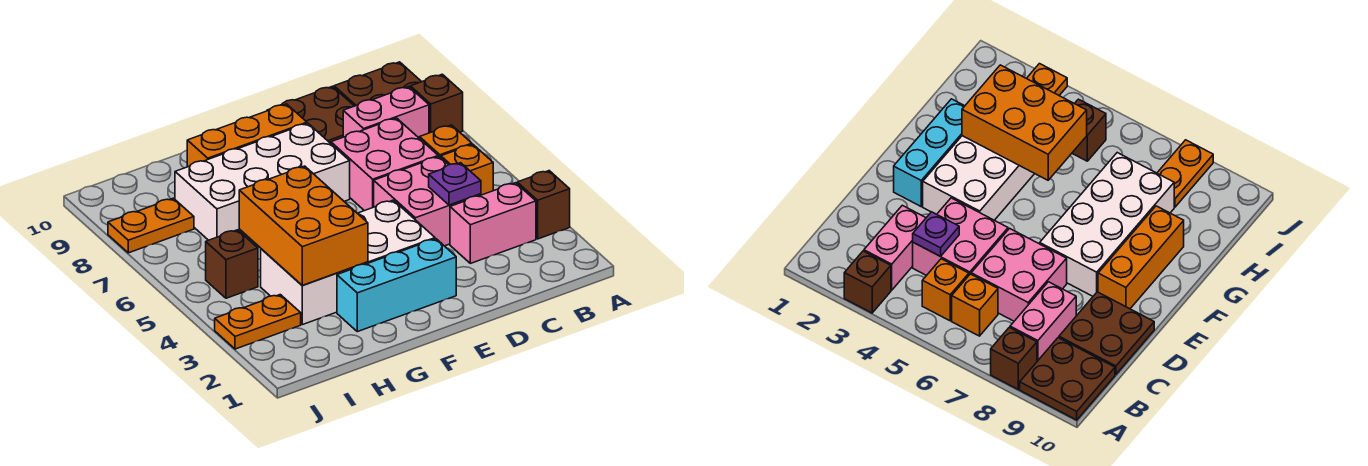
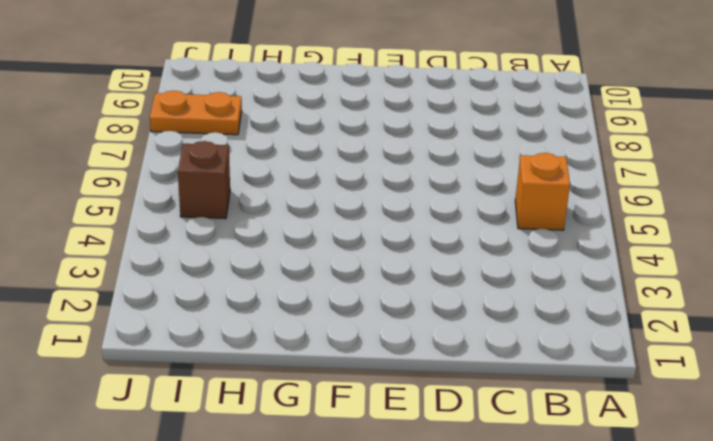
none -> brown 1x1 brick [517,171,570,239]
none -> brown 1x1 brick [410,74,463,133]
none -> brown 2x2 plate [334,62,421,106]

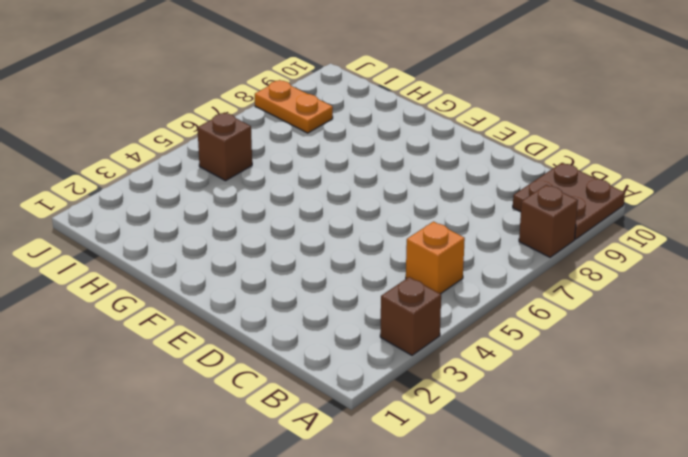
none -> pink 1x2 brick [450,183,536,263]
none -> orange 1x1 brick [420,125,472,157]
none -> pink 1x2 brick [343,87,429,139]

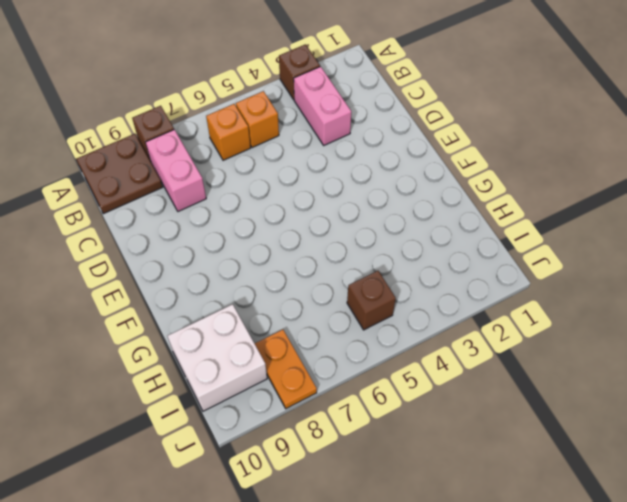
white 2x2 brick [167,304,267,411] -> none
none -> pink 2x2 brick [374,157,481,246]
none -> pink 2x2 brick [331,118,438,211]
none -> brown 2x2 plate [267,86,354,143]

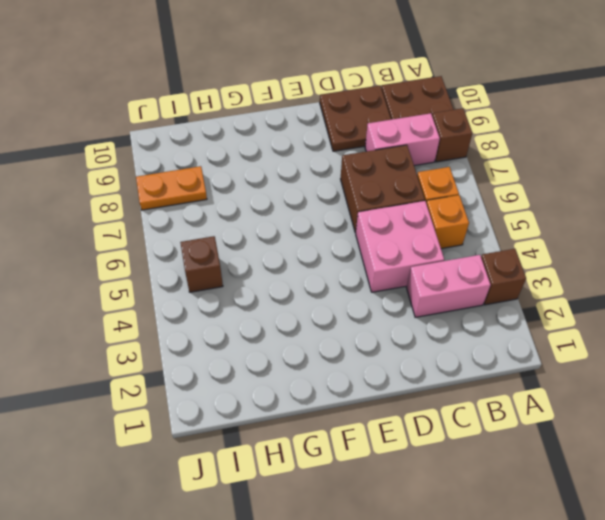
brown 2x2 brick [341,145,425,233] -> pink 2x2 brick [331,118,438,211]
none -> cyan 1x3 brick [337,239,456,332]
none -> white 2x4 brick [261,200,435,325]
none -> white 2x4 brick [175,123,350,240]

